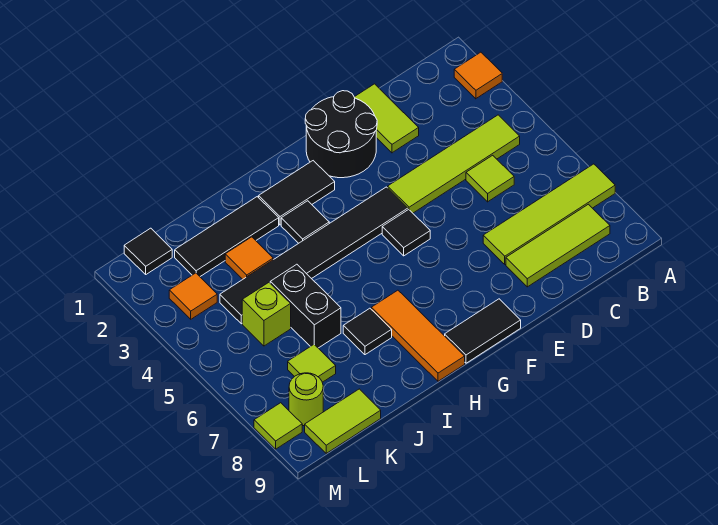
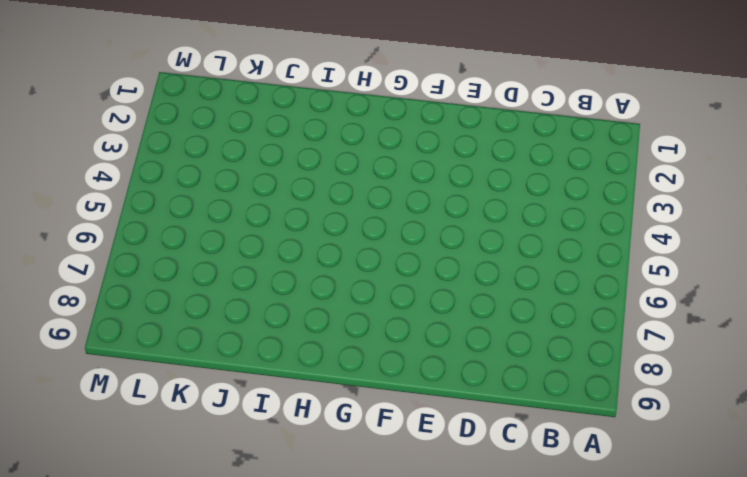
none -> orange 1x1 tile [454,52,502,99]
none -> lime 1x4 tile [483,164,615,264]
none -> lime 1x4 tile [388,115,520,213]

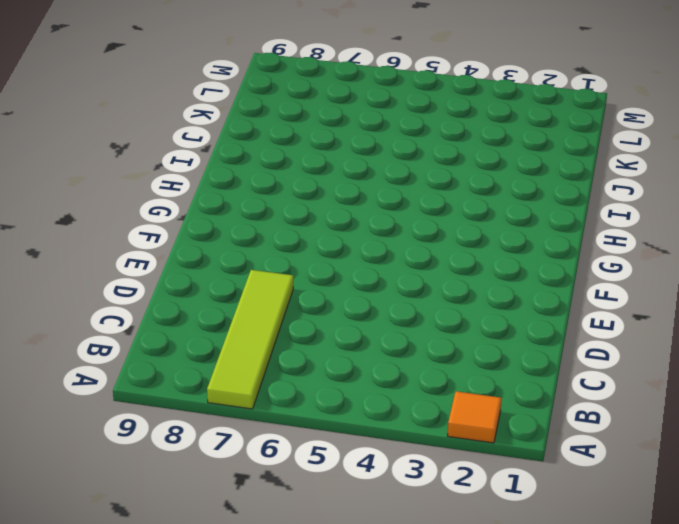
none -> lime 1x4 tile [388,115,520,213]
none -> lime 1x3 tile [506,204,610,287]
none -> lime 1x1 tile [466,155,514,202]

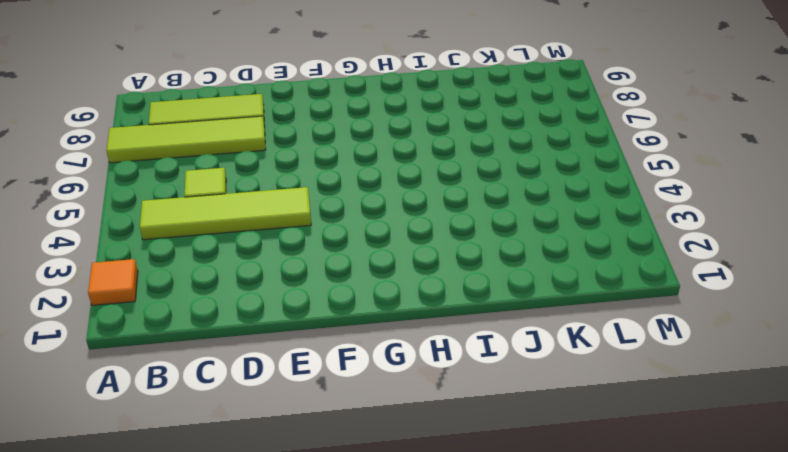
none -> lime 1x2 tile [354,84,419,153]
none -> black 2x2 round brick [305,91,377,178]
none -> black 1x6 tile [220,187,408,324]

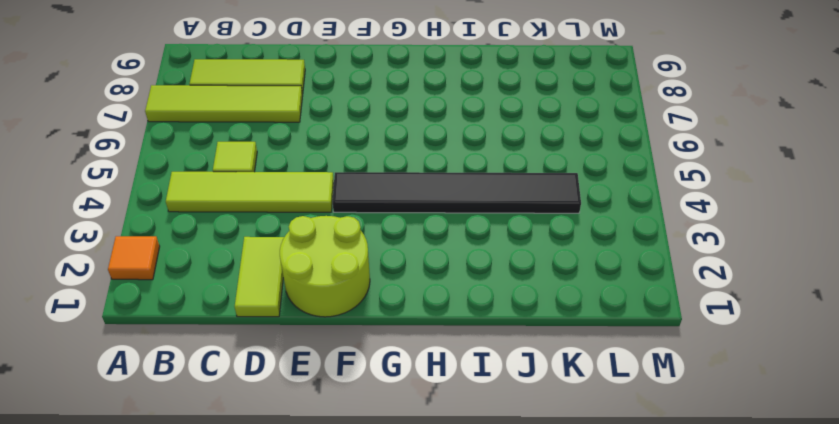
lime 2x2 round brick [280,216,370,317] -> black 2x2 round brick [305,91,377,178]
none -> black 1x1 tile [382,210,430,256]
none -> black 1x2 tile [445,299,521,363]
none -> black 1x2 tile [259,161,335,225]

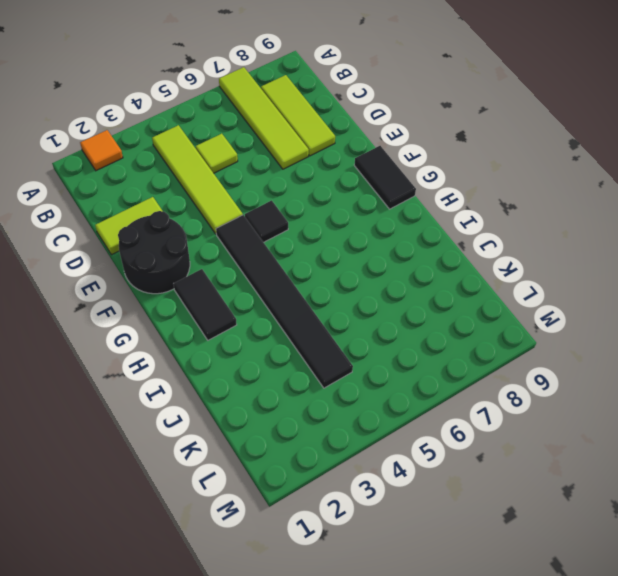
none -> black 1x1 tile [281,201,329,243]
none -> orange 1x3 tile [371,290,465,381]
none -> black 1x3 tile [175,197,279,276]

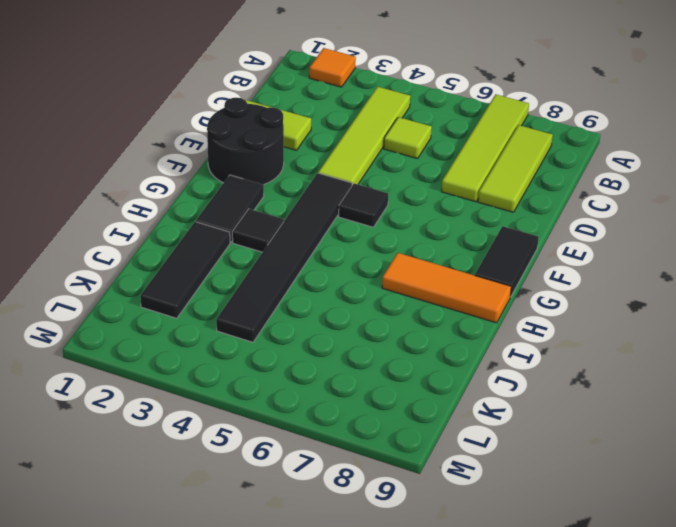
none -> black 1x1 tile [343,308,392,355]
none -> orange 1x1 tile [225,237,273,279]
none -> black 1x2 brick [270,264,341,348]

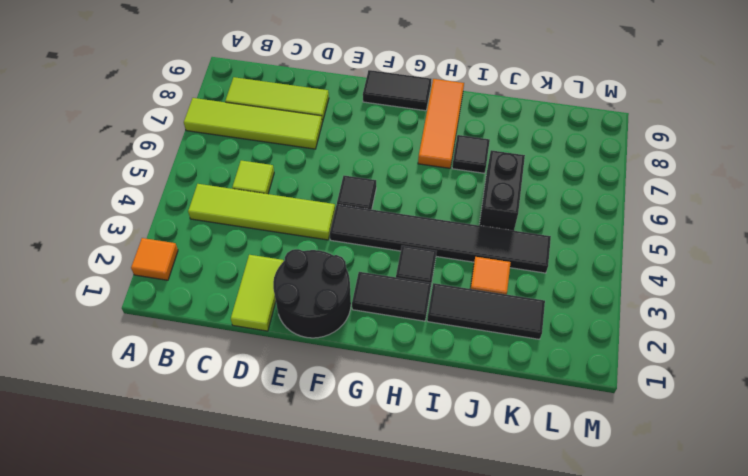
none -> lime 1x1 brick [242,283,291,346]
none -> lime 1x1 tile [288,345,336,382]
none -> lime 1x2 tile [305,389,381,453]

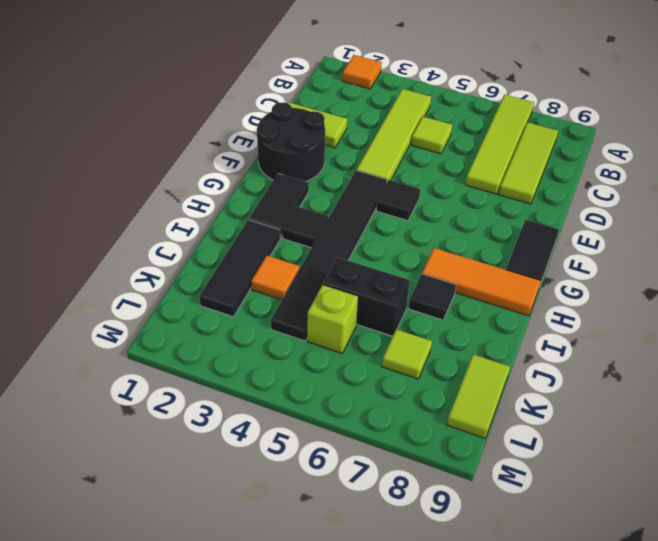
none -> black 1x1 tile [124,228,172,274]
none -> orange 1x1 tile [169,273,217,319]
none -> lime 1x1 round brick [289,373,323,426]

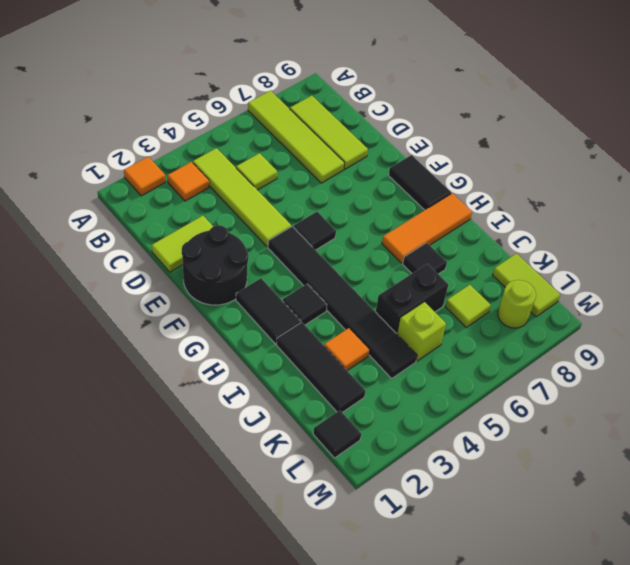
orange 1x1 tile [167,162,209,201] -> orange 1x1 tile moved to [169,273,217,319]
none -> lime 1x1 tile [254,403,302,449]

